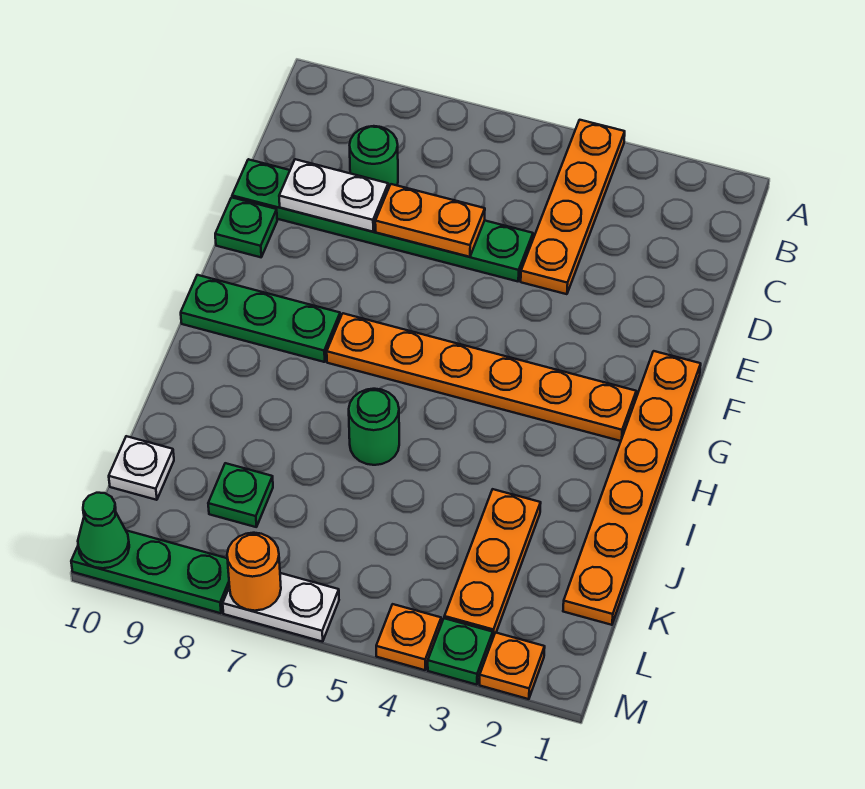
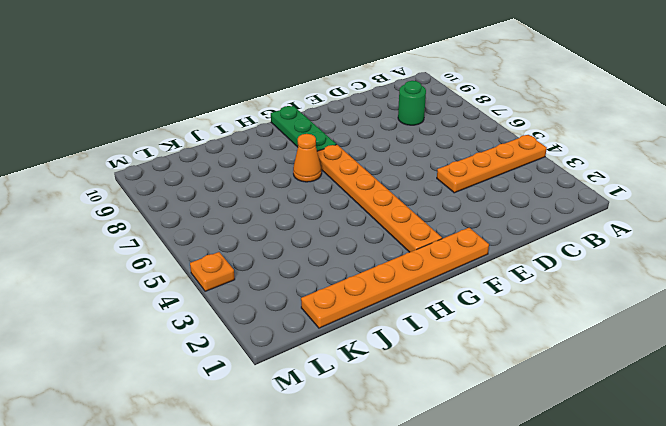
orange 1x1 cone [293,134,322,182] -> none
none -> green 1x6 plate [232,159,533,281]
none -> green 1x1 plate [215,197,277,257]
none -> green 1x1 round brick [349,389,399,465]

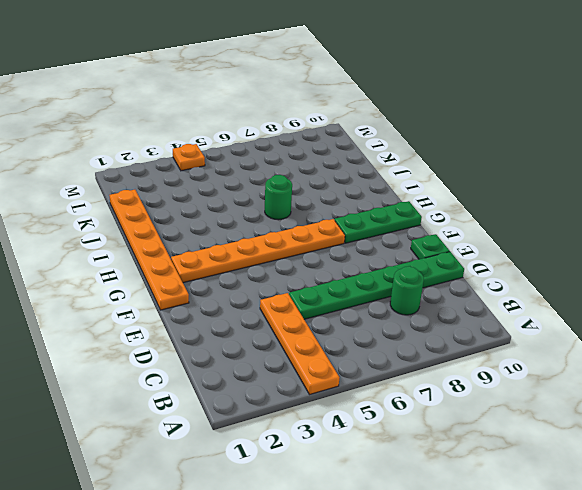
none -> orange 1x3 plate [444,489,541,637]
none -> green 1x1 plate [208,463,273,527]
none -> white 1x1 plate [109,436,174,500]

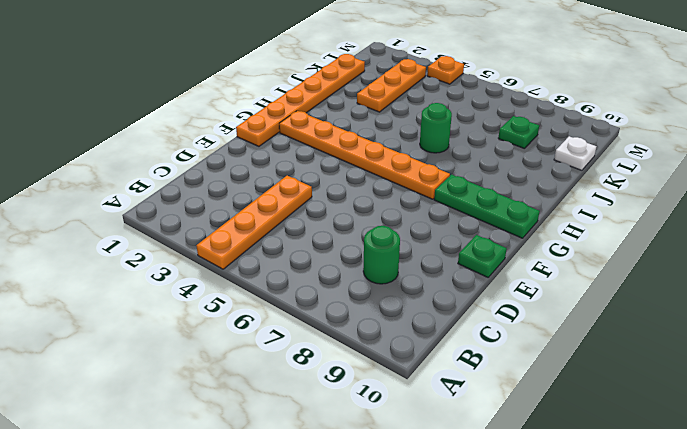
none -> green 1x6 plate [232,159,533,281]
none -> orange 1x1 plate [480,633,545,699]
none -> green 1x1 plate [428,618,493,685]

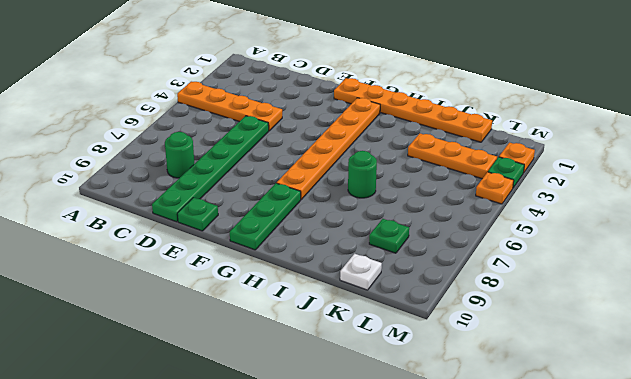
none -> white 1x2 plate [223,573,339,642]
none -> green 1x3 plate [71,530,230,613]
none -> orange 1x2 plate [375,184,485,257]

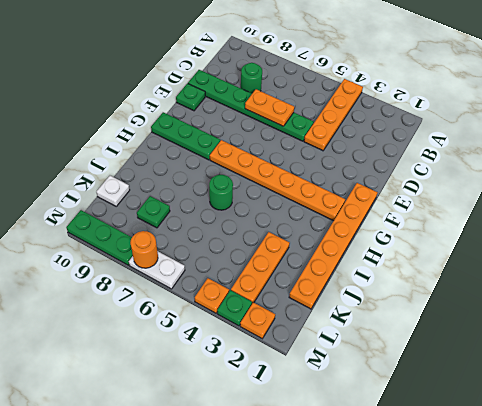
none -> white 1x2 plate [279,159,388,232]
none -> green 1x1 cone [78,493,129,568]

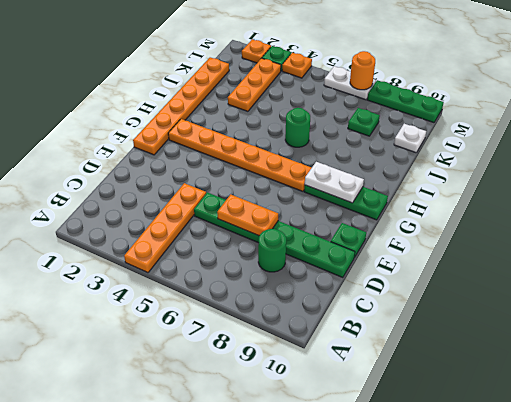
white 1x2 plate [305,162,364,203] -> white 1x2 plate moved to [279,159,388,232]
none -> green 1x1 cone [78,493,129,568]

